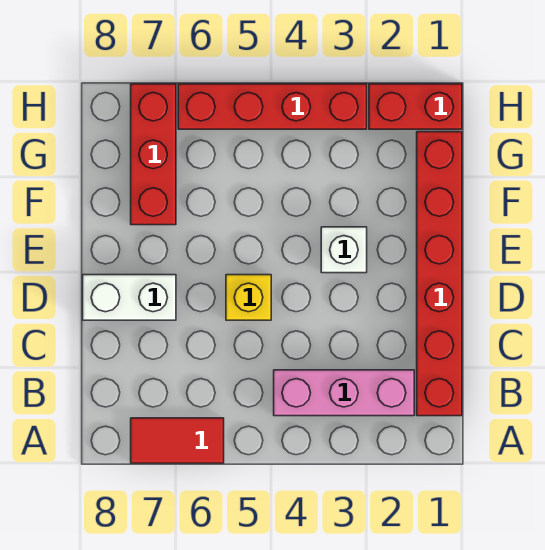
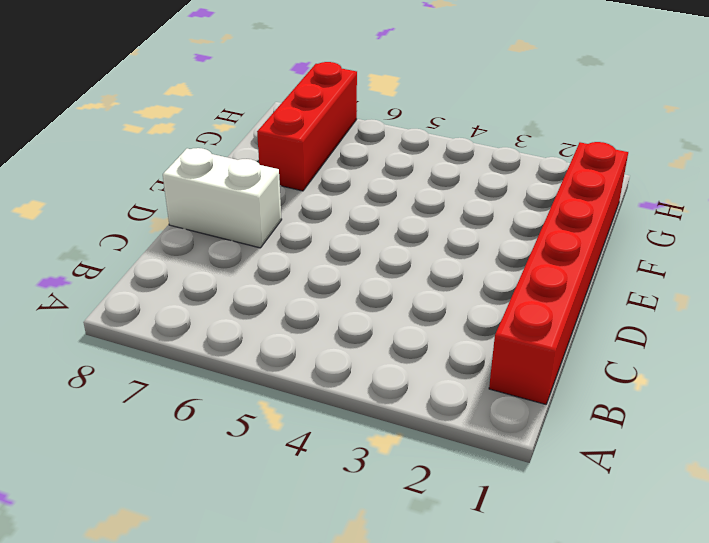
none -> red 1x2 tile [131,418,224,463]
none -> pink 1x3 brick [274,370,414,416]

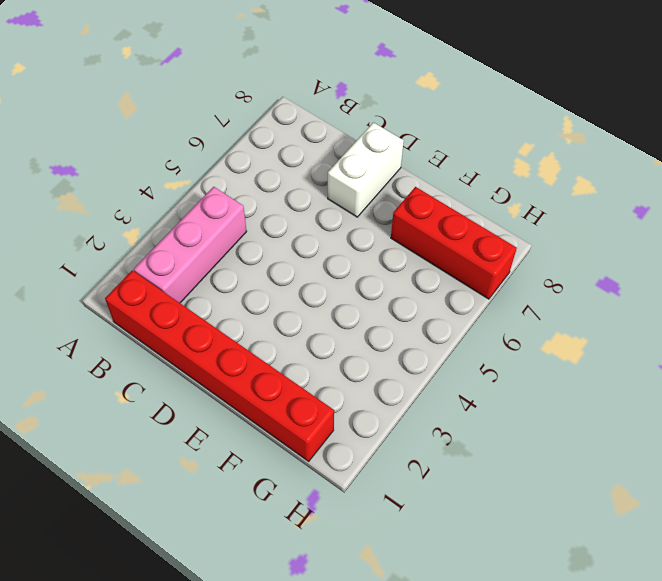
none -> red 1x2 tile [131,418,224,463]
none -> yellow 1x1 brick [226,275,271,320]

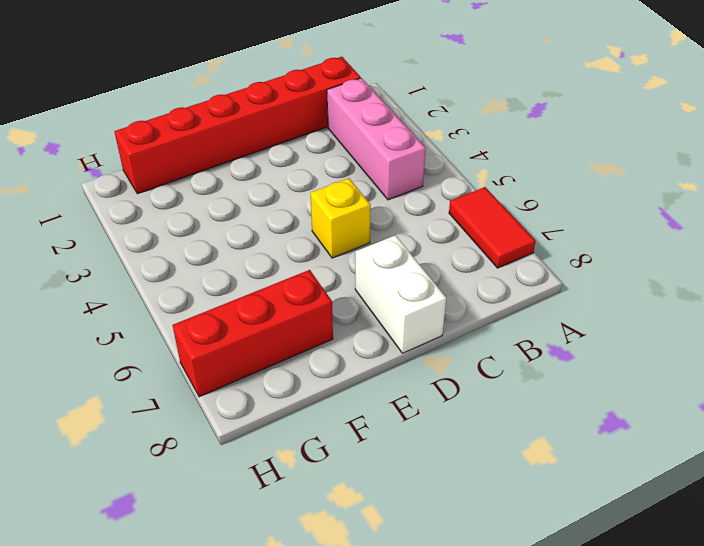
none -> white 1x1 brick [321,227,367,273]
none -> red 1x2 brick [369,84,462,129]

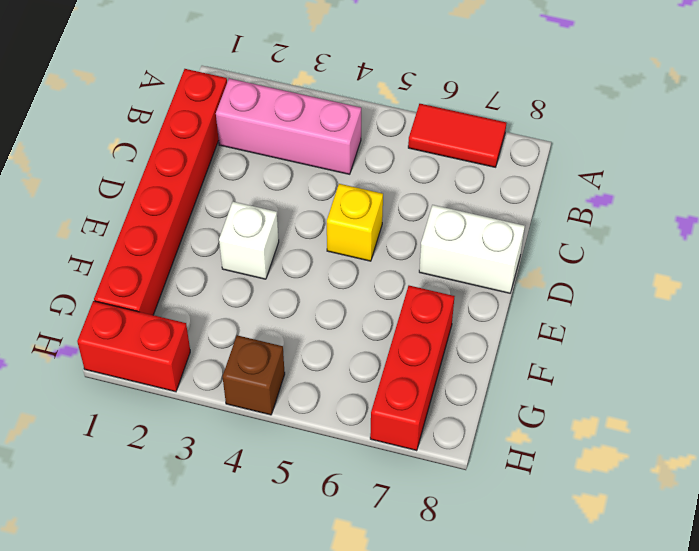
brown 1x1 brick [223,335,285,415] -> red 1x4 brick [178,84,367,129]

